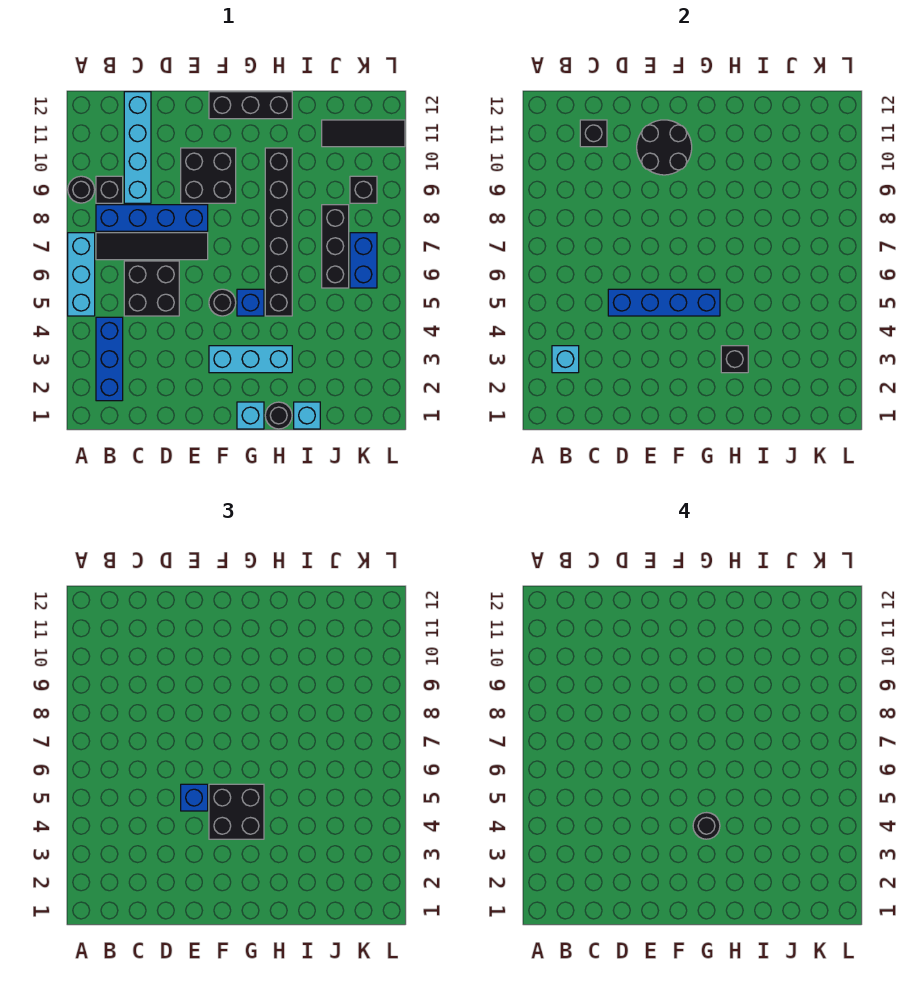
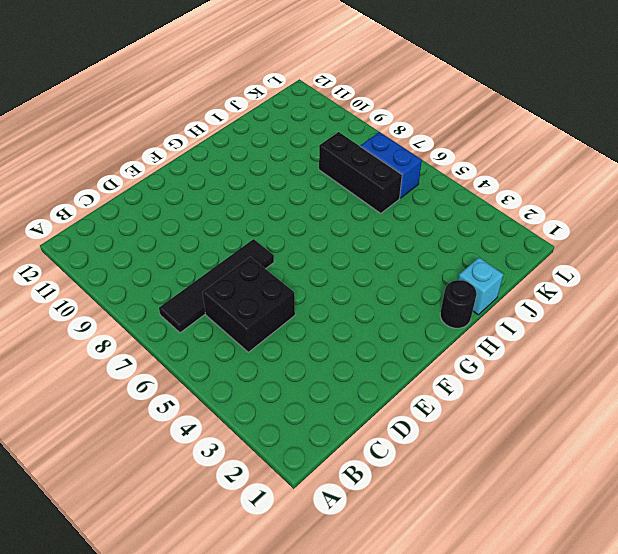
none -> cyan 1x3 brick [68,233,95,316]
none -> black 1x1 round brick [68,176,95,203]
none -> blue 1x3 brick [96,317,123,401]

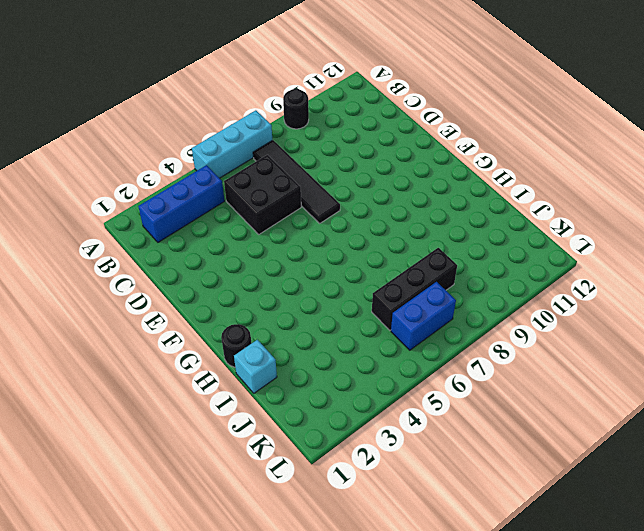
none -> blue 1x4 brick [96,205,208,231]
none -> black 1x1 brick [96,176,123,203]
none -> cyan 1x4 brick [124,92,151,203]

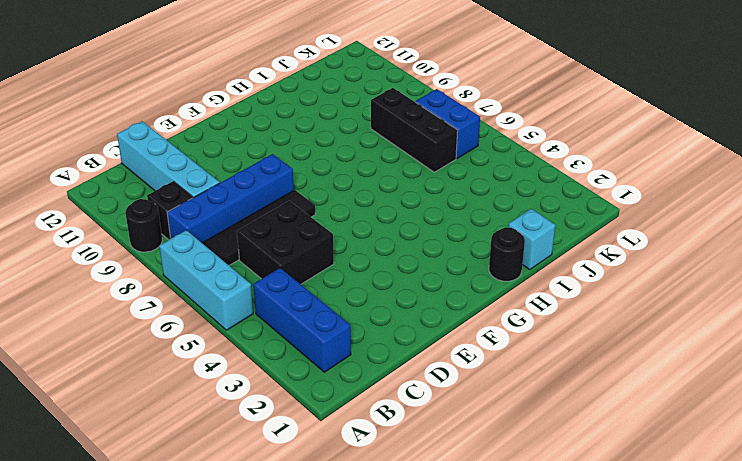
none -> black 2x2 brick [181,148,236,203]
none -> cyan 1x3 brick [209,346,292,373]
none -> black 1x1 round brick [209,289,236,316]

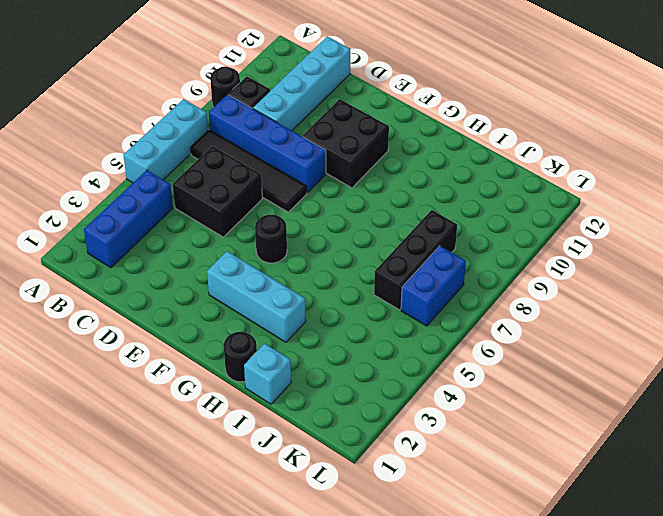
none -> black 1x3 brick [209,92,292,119]
none -> cyan 1x1 brick [237,402,264,429]
none -> blue 1x1 brick [237,289,264,316]

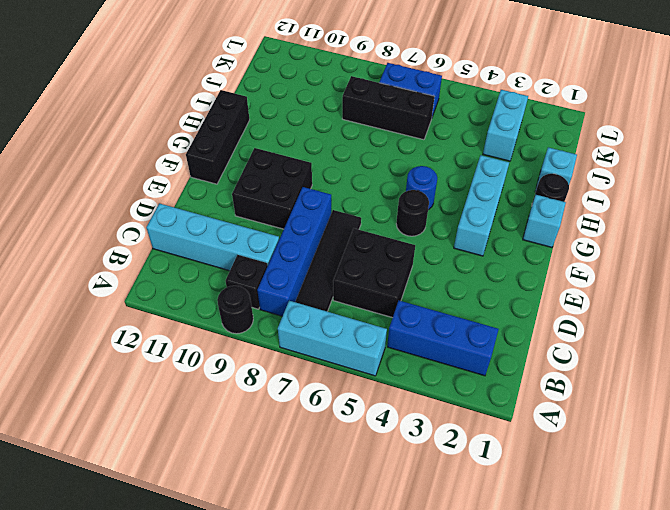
blue 1x1 round brick [406,166,437,210] -> blue 1x1 brick [237,289,264,316]
cyan 1x2 brick [483,90,528,161] -> none
none -> black 1x6 brick [265,148,292,316]
none -> black 1x3 tile [322,120,405,147]
none -> black 1x1 brick [350,176,377,203]

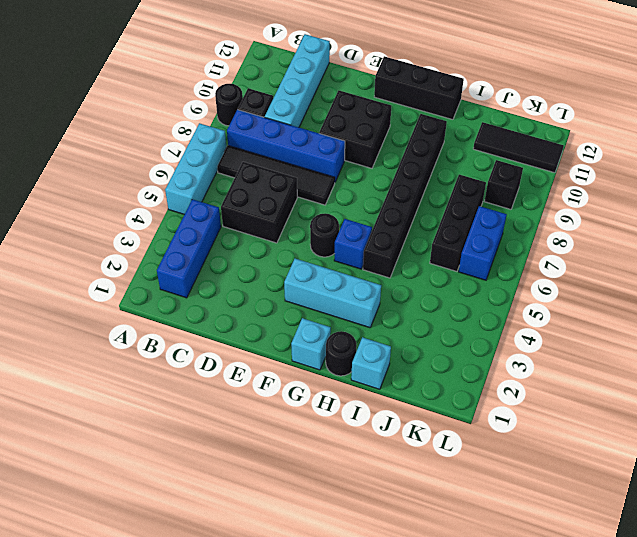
none -> cyan 1x1 brick [552,346,579,373]
none -> black 1x1 brick [580,120,607,147]
none -> blue 1x4 brick [608,289,720,316]

